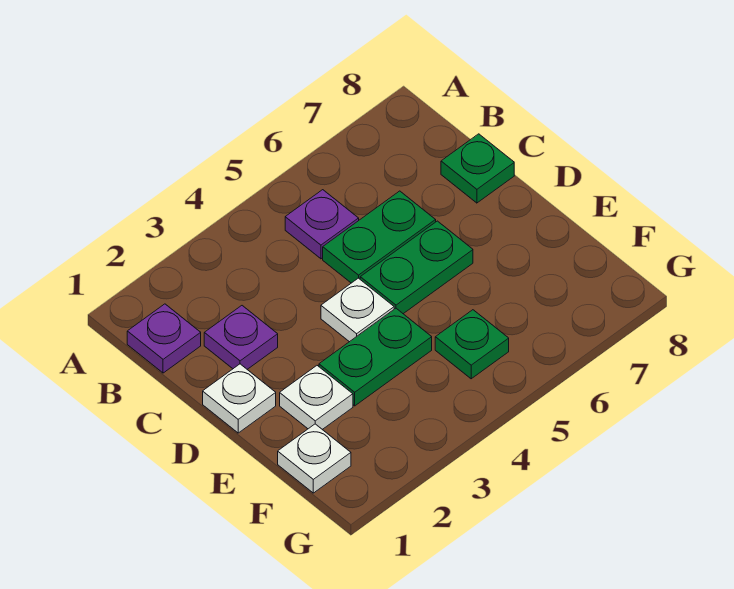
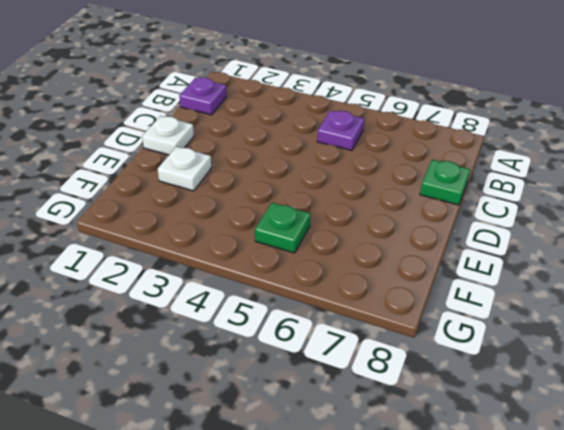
none -> purple 1x1 plate [204,306,278,369]
none -> green 1x2 plate [323,191,436,283]
none -> white 1x1 plate [321,278,394,342]

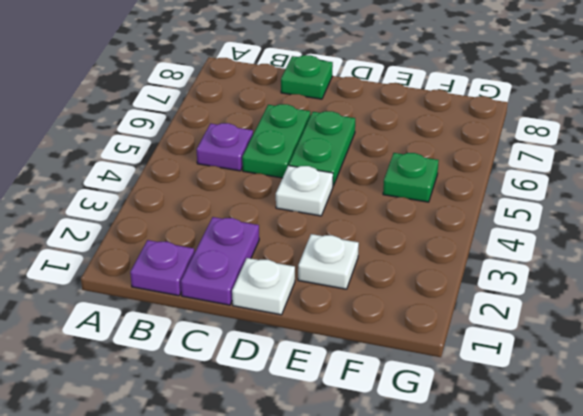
purple 1x2 plate [181,217,259,305] -> purple 1x1 plate [204,306,278,369]
none -> green 1x2 plate [319,308,432,406]
none -> white 1x1 plate [278,424,351,493]

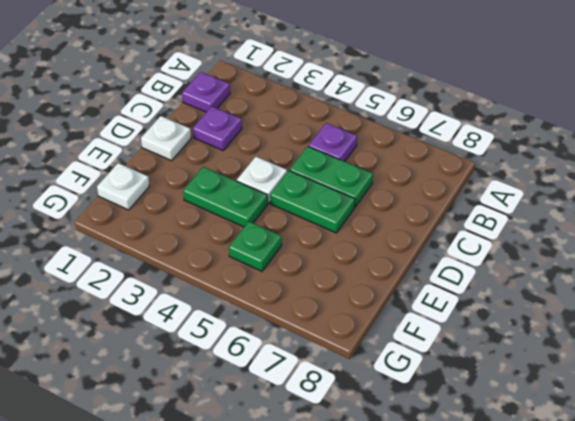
none -> green 1x1 plate [441,134,514,203]
none -> white 1x1 plate [280,366,353,429]

